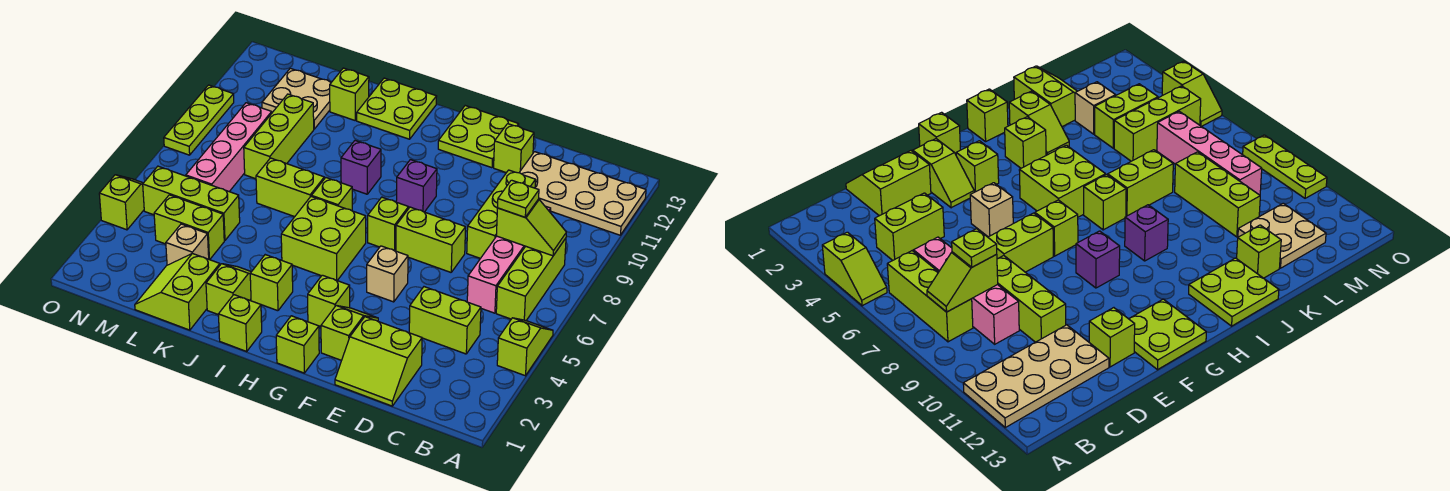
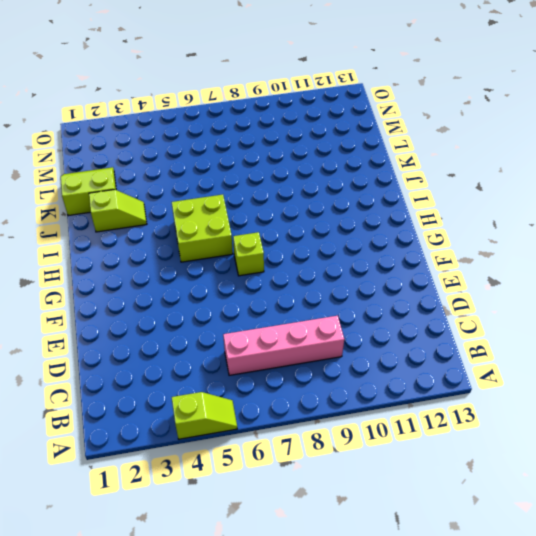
none -> tan 2x4 plate [519,152,646,235]
none -> lime 1x3 brick [496,238,566,320]
none -> lime 1x2 brick [409,287,481,354]
none -> lime 2x2 slope [335,317,422,406]

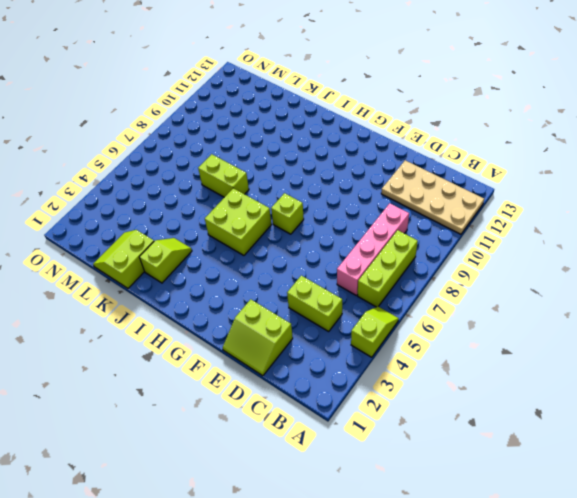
none -> lime 1x3 brick [467,170,535,258]
none -> lime 1x2 brick [396,207,466,272]
none -> lime 1x1 brick [494,124,534,173]
none -> lime 1x2 slope [321,306,378,360]

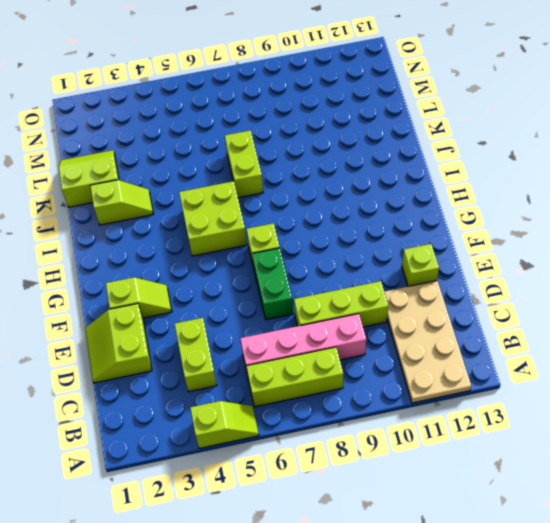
green 1x2 brick [252,248,293,320] -> lime 1x2 brick [396,207,466,272]
none -> tan 1x1 brick [367,246,408,302]
none -> lime 2x2 plate [438,106,519,168]
none -> lime 1x1 brick [276,316,319,373]
none -> lime 1x1 brick [308,275,350,327]

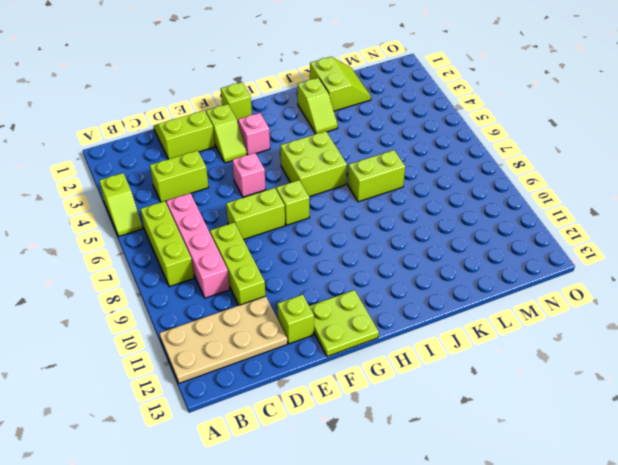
pink 1x1 brick [232,153,265,197] -> tan 1x1 brick [367,246,408,302]
pink 1x1 brick [238,113,270,155] -> lime 1x1 brick [308,275,350,327]
none -> purple 1x1 brick [396,160,437,212]
none -> lime 1x1 brick [218,295,262,351]
none -> lime 1x1 brick [250,255,293,311]
none -> lime 1x1 brick [312,178,352,211]

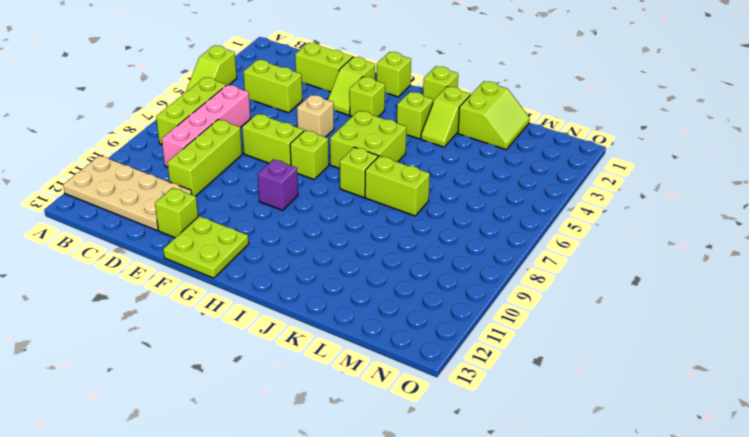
none -> purple 1x1 brick [341,141,381,194]
none -> lime 2x2 plate [357,78,437,139]
none -> lime 1x1 brick [330,68,369,120]
none -> tan 1x1 brick [166,224,209,265]

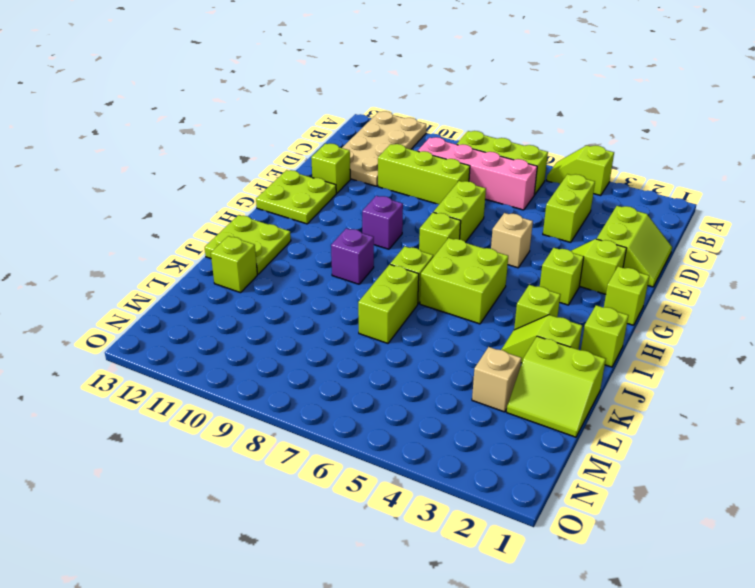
none -> lime 1x2 brick [154,195,224,260]
none -> lime 1x3 brick [143,166,240,241]
none -> lime 1x3 brick [244,94,314,179]
none -> tan 2x2 plate [262,68,331,129]

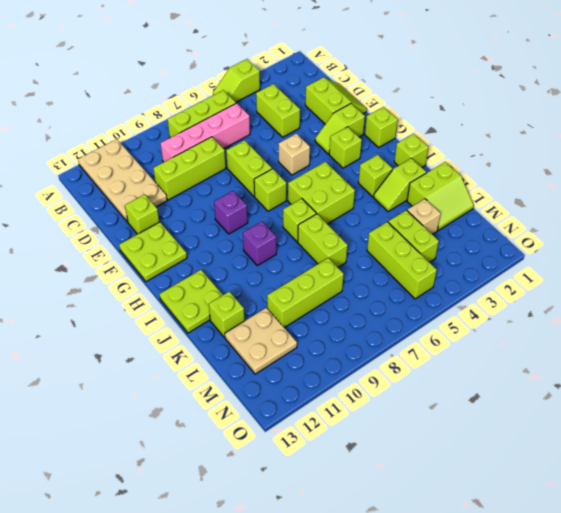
none -> pink 1x4 brick [186,103,272,191]
none -> lime 1x2 slope [99,175,144,230]
none -> lime 1x3 plate [164,85,234,155]
none -> lime 1x2 slope [496,199,566,256]

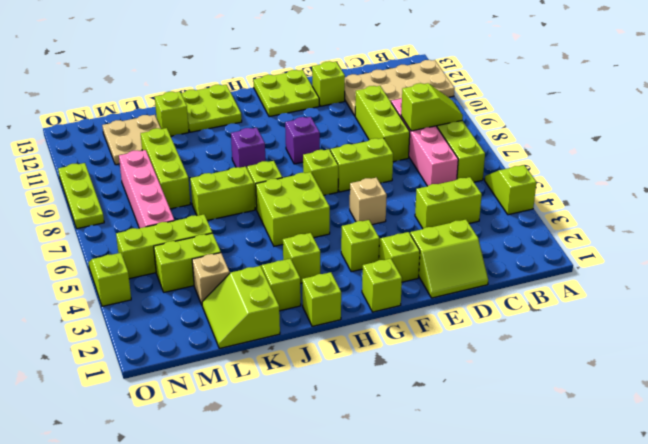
none -> lime 1x1 plate [498,180,539,217]

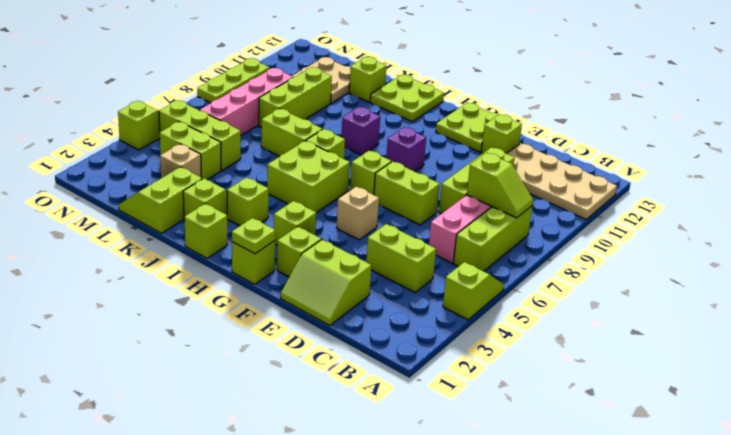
lime 1x1 plate [232,218,276,254] -> lime 1x1 plate moved to [498,180,539,217]

